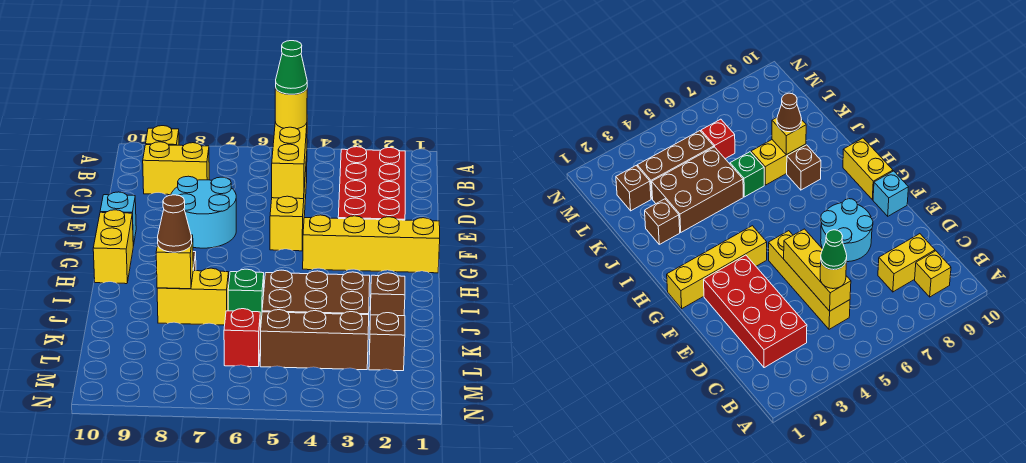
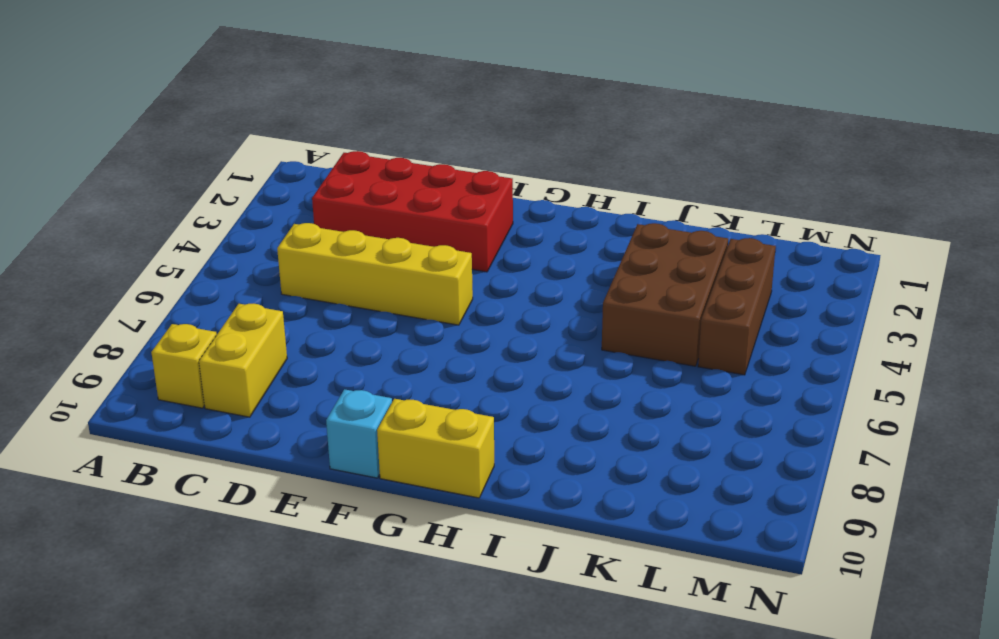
none -> cyan 2x2 round brick [171,176,236,248]
none -> yellow 1x4 brick [303,215,440,273]
none -> brown 1x1 brick [787,145,821,190]

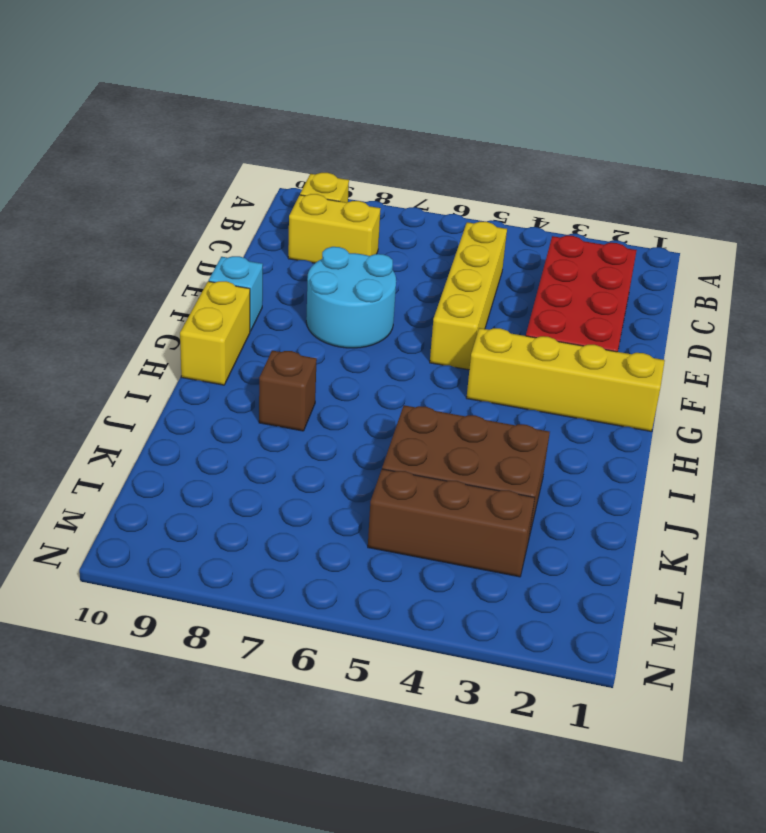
none -> brown 1x1 brick [370,273,405,316]
none -> green 1x1 brick [228,269,264,326]
none -> yellow 1x2 brick [157,268,229,325]

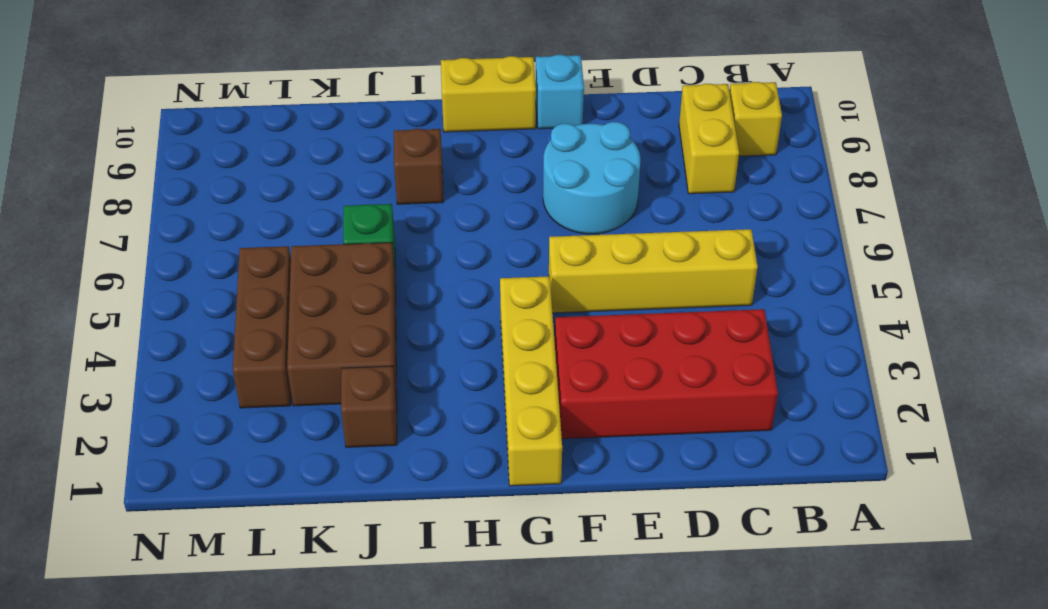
none -> yellow 1x2 brick [157,268,229,325]
none -> brown 1x1 brick [369,313,405,371]
none -> red 1x1 brick [224,309,260,367]

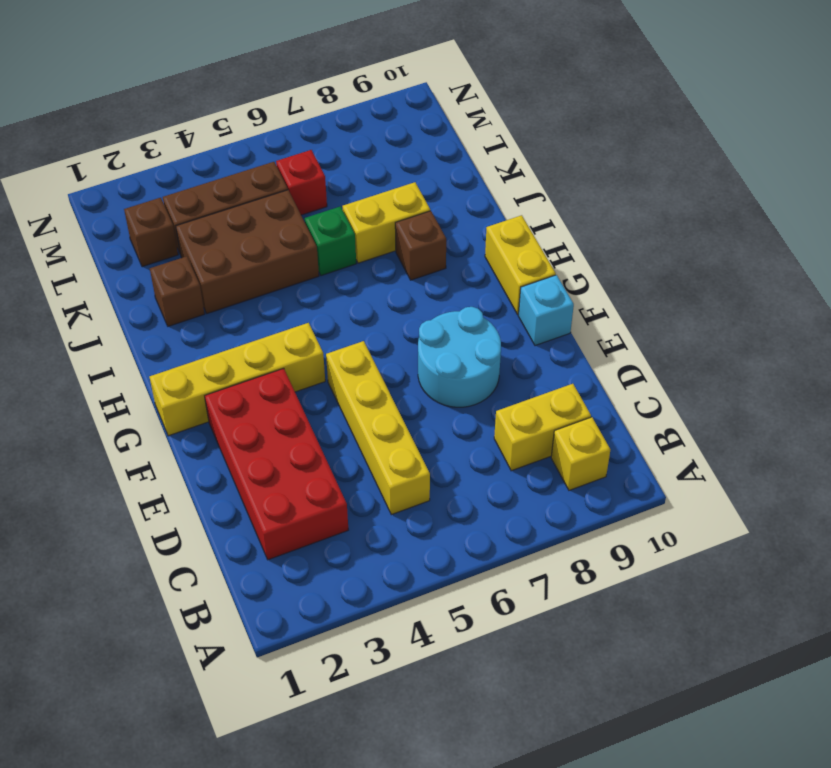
none -> yellow 1x3 brick [272,122,307,199]
none -> yellow 1x1 brick [156,235,193,289]
none -> yellow 1x1 round brick [275,87,307,129]

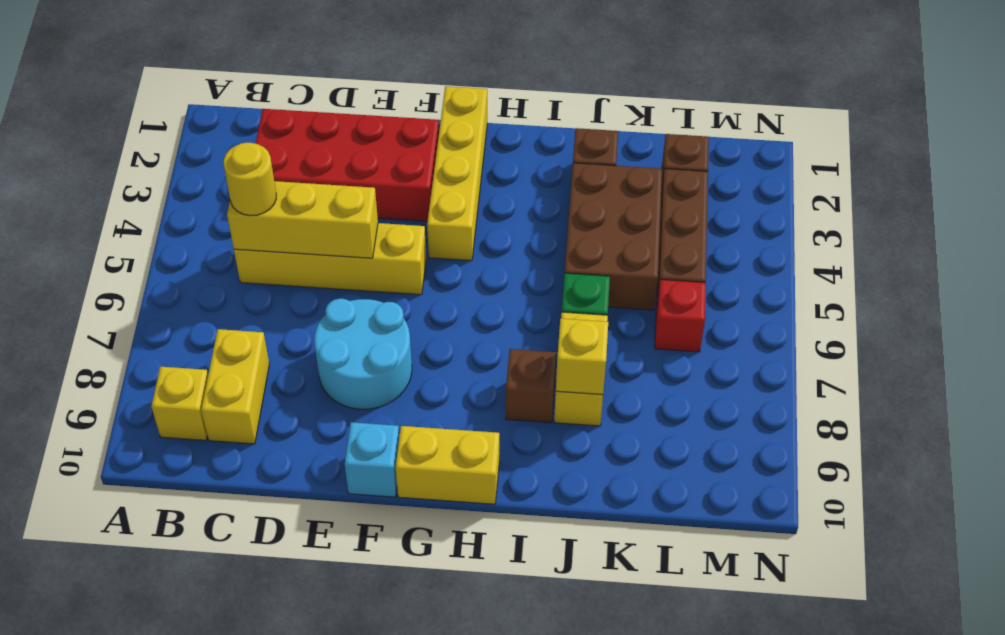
none -> brown 1x1 cone [158,195,192,252]
none -> green 1x1 cone [276,41,307,94]

